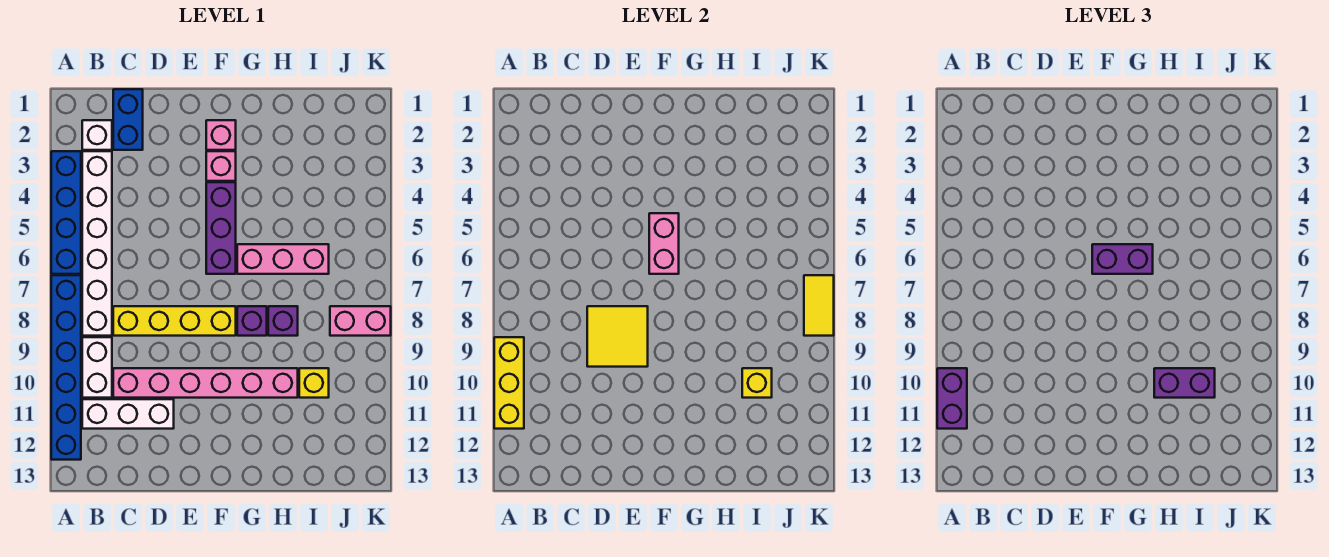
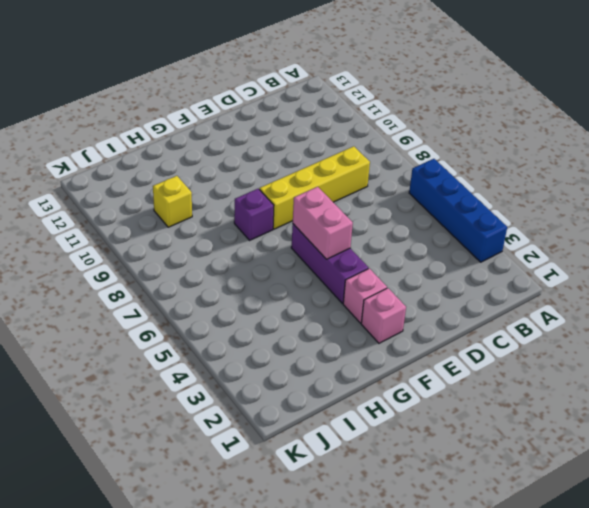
none -> blue 1x6 brick [51,275,81,460]
none -> white 1x1 brick [82,120,112,150]
none -> white 1x6 brick [82,151,112,336]

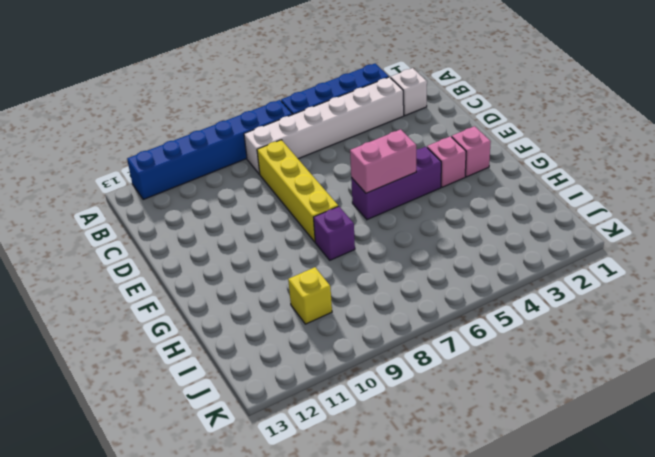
none -> white 1x2 brick [82,337,112,398]
none -> white 1x3 brick [82,399,174,429]
none -> blue 1x2 brick [113,89,143,150]

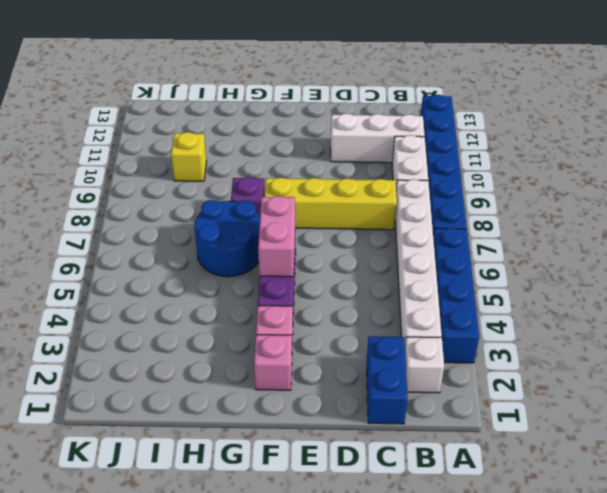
blue 2x2 round brick [194,200,260,277] -> pink 1x3 brick [237,244,329,274]
none -> pink 1x6 brick [113,368,298,398]
none -> purple 1x1 brick [268,306,298,336]
none -> pink 1x2 brick [330,306,391,336]

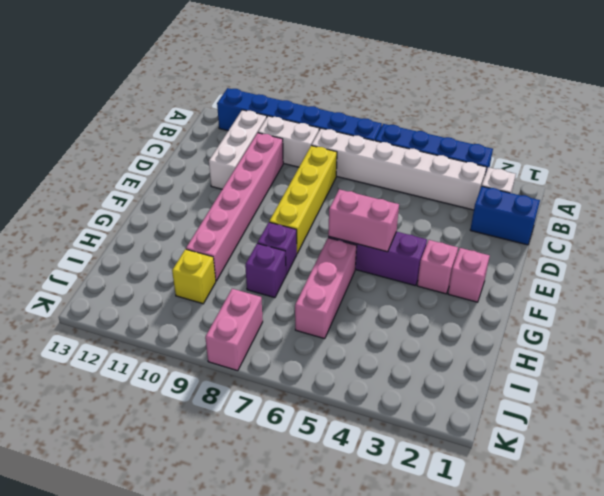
none -> yellow 1x3 brick [494,337,524,429]
none -> yellow 2x2 tile [587,306,648,367]
none -> yellow 1x1 brick [742,368,772,398]

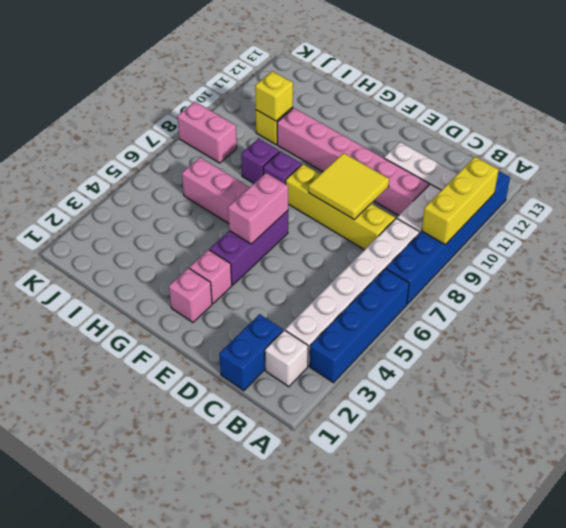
none -> yellow 1x2 tile [804,275,834,336]
none -> purple 1x2 brick [937,368,967,429]
none -> purple 1x2 brick [1092,244,1153,274]

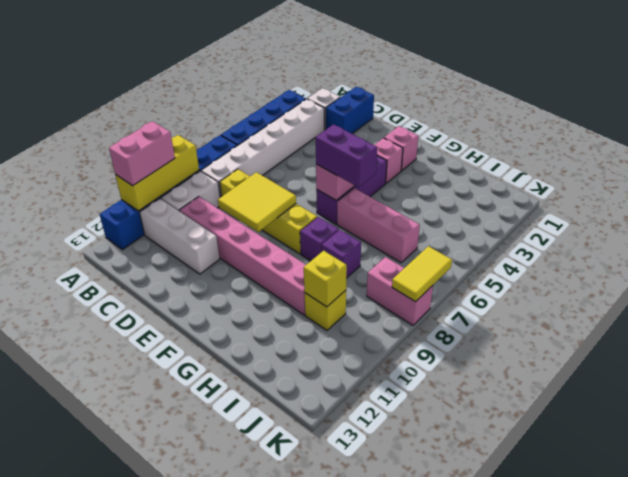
pink 1x2 brick [109,121,175,186] -> purple 1x2 brick [937,368,967,429]
none -> purple 1x2 brick [1154,368,1215,398]

